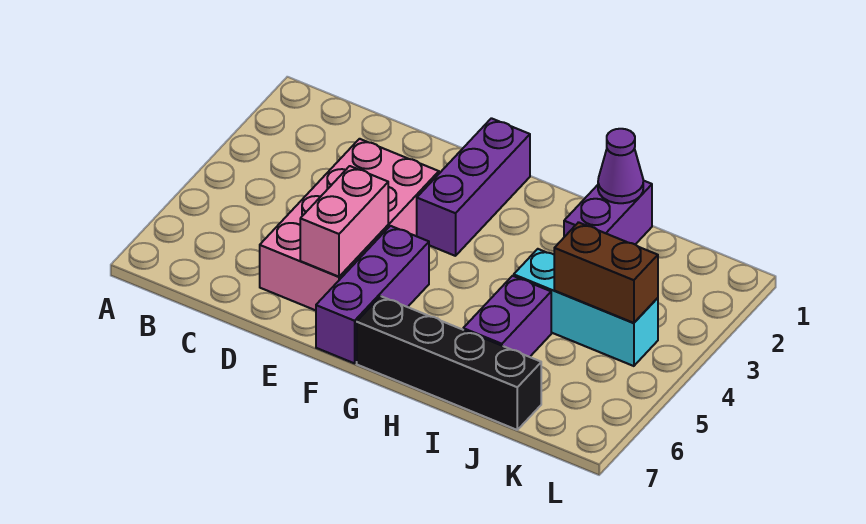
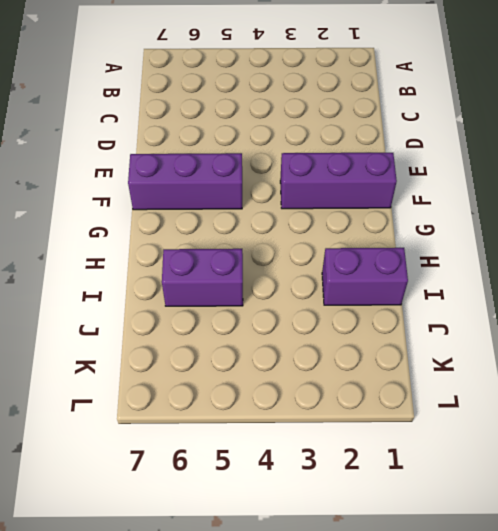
none -> pink 2x4 brick [260,139,439,310]
none -> black 1x4 brick [357,296,541,430]

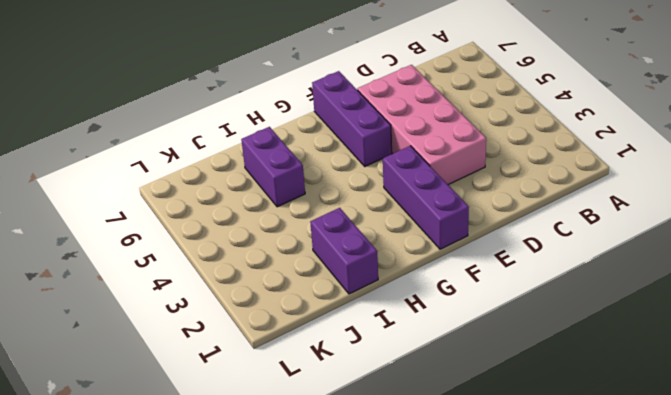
none -> black 1x4 brick [357,296,541,430]
none -> cyan 1x3 brick [514,249,658,366]

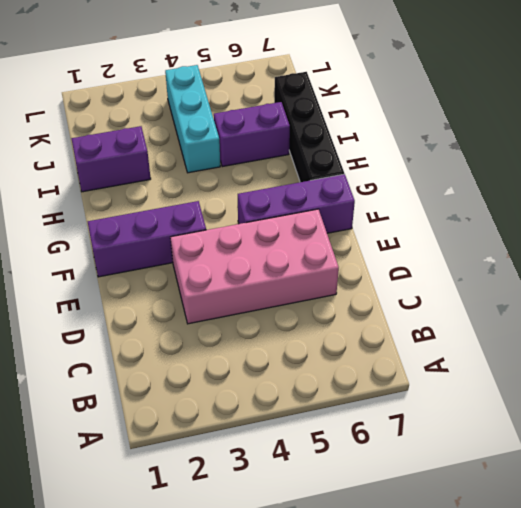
none -> pink 1x2 brick [300,166,388,277]
none -> purple 1x1 cone [598,129,643,203]

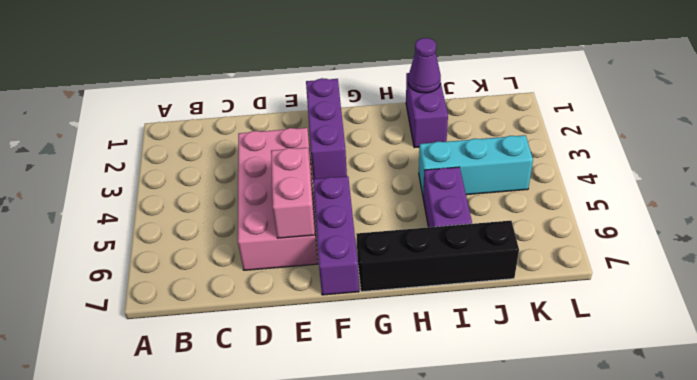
none -> brown 1x2 brick [554,222,658,323]

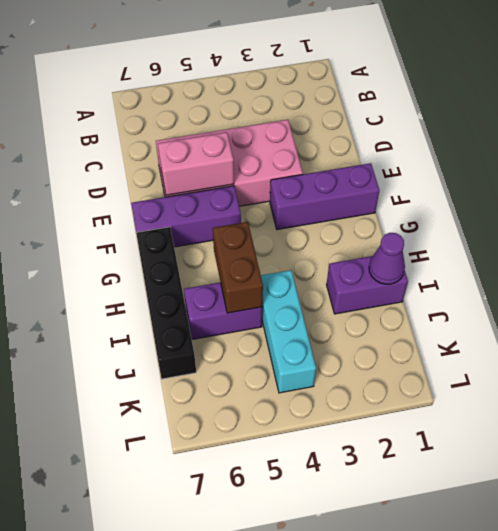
brown 1x2 brick [213,222,263,313] -> brown 1x2 brick moved to [554,222,658,323]

